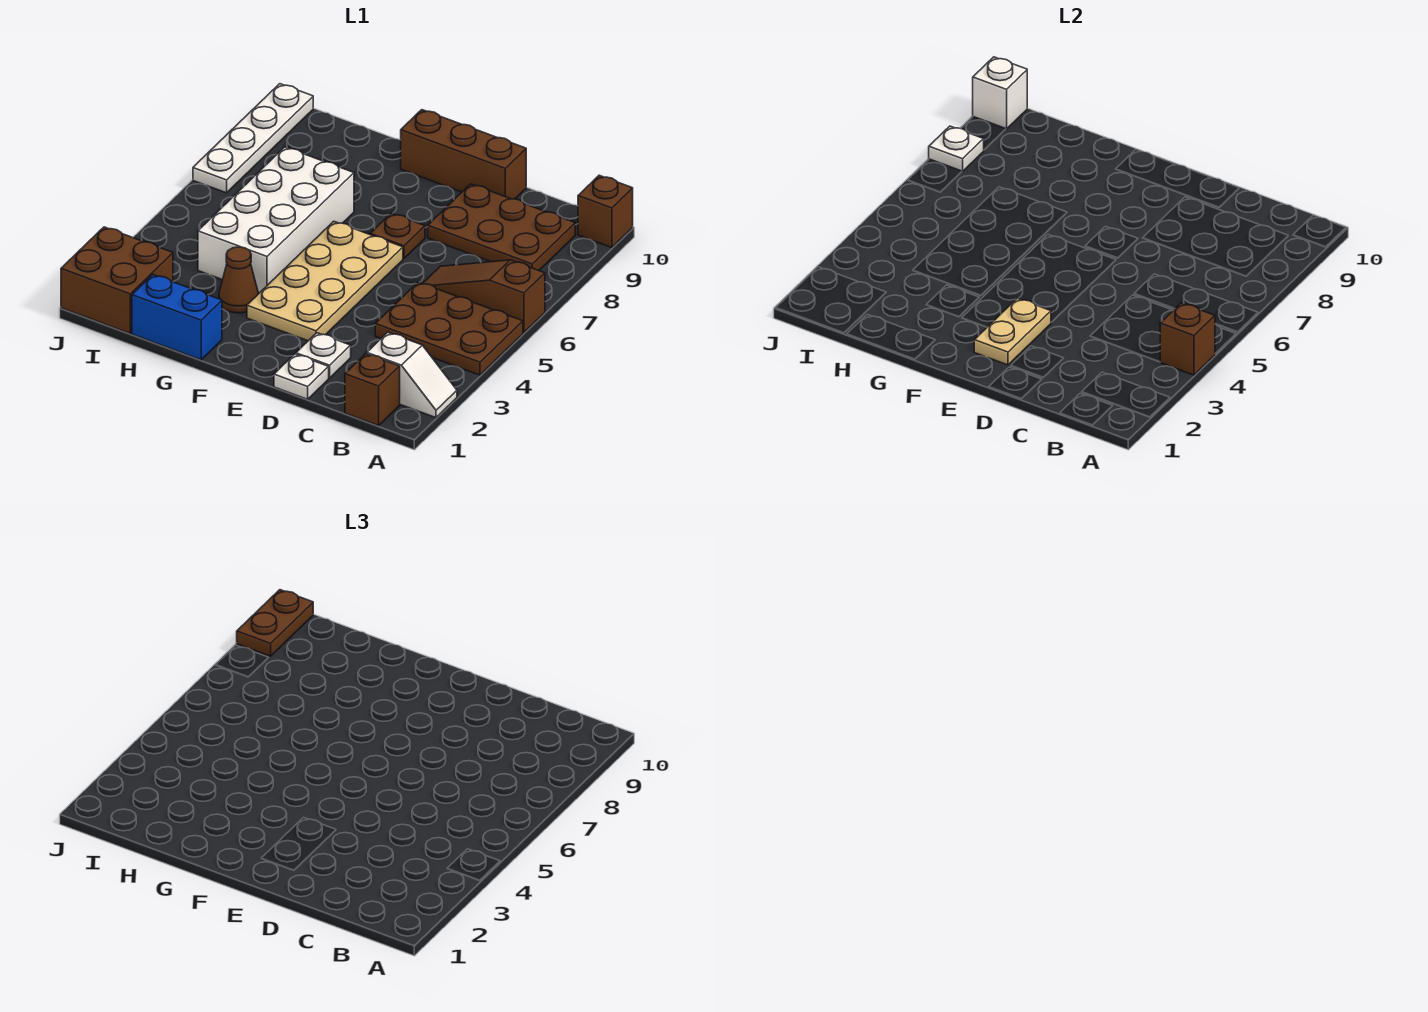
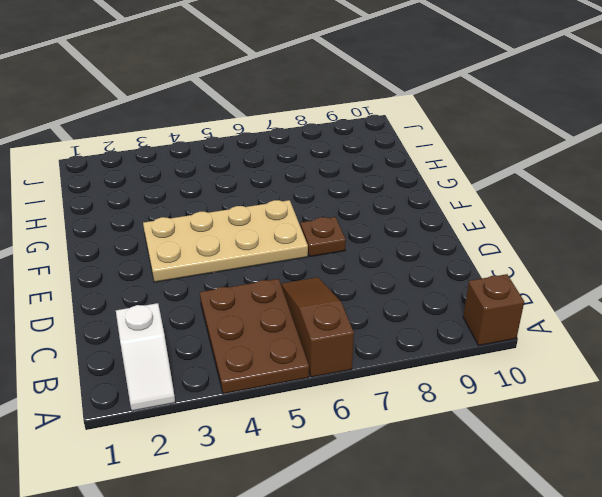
none -> brown 1x1 brick [345,354,400,426]
none -> brown 2x3 plate [428,184,575,270]
none -> white 1x1 plate [274,354,329,399]

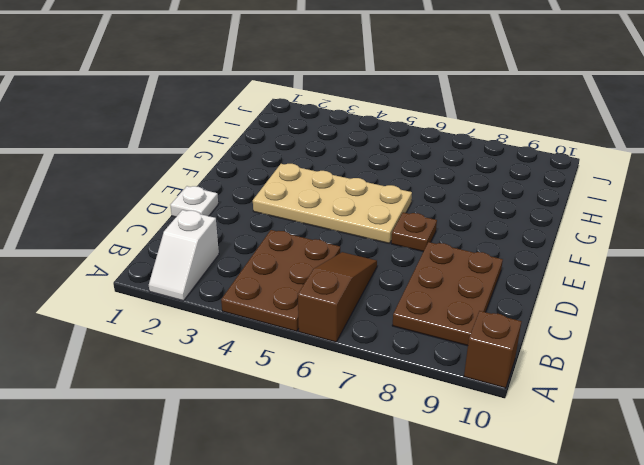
none -> brown 1x1 brick [345,354,400,426]
none -> white 1x1 plate [296,333,351,378]
none -> brown 1x3 brick [401,110,526,199]

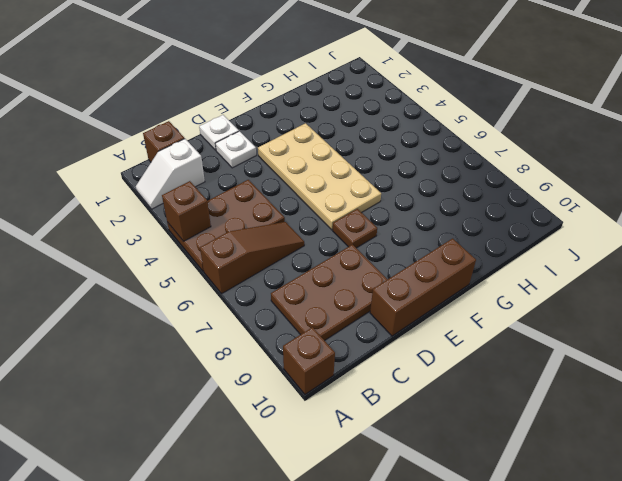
none -> blue 1x2 brick [132,275,222,360]
none -> brown 1x1 cone [219,247,259,313]
none -> white 2x4 brick [198,147,354,293]

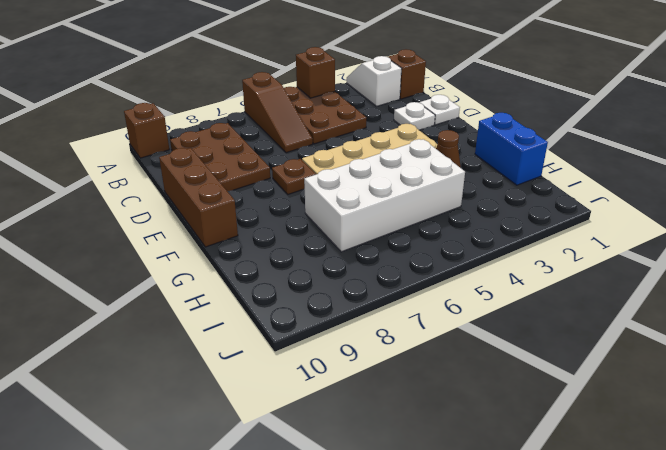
none -> brown 2x2 brick [61,227,173,333]
none -> white 1x4 plate [193,84,313,193]
none -> tan 1x2 plate [974,298,1051,365]

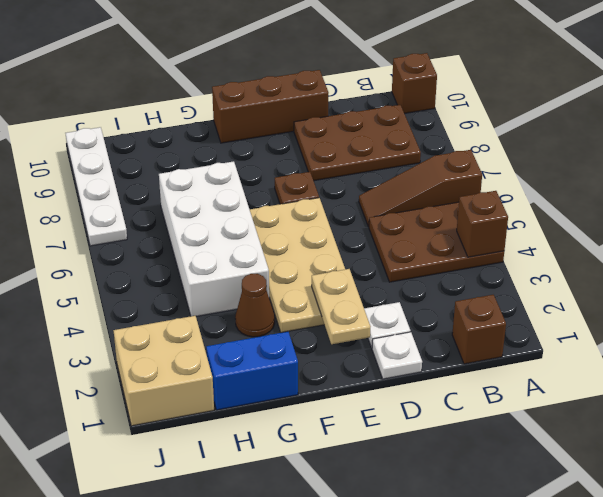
tan 2x2 brick [113,316,214,426] -> brown 2x2 brick [61,227,173,333]
none -> white 1x2 slope [367,332,457,418]
none -> white 1x1 plate [929,126,984,172]
none -> white 1x1 brick [973,57,1027,129]

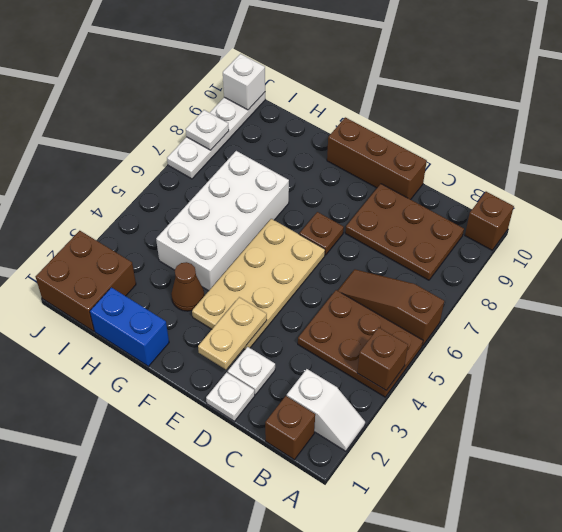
none -> brown 1x2 plate [237,590,313,656]

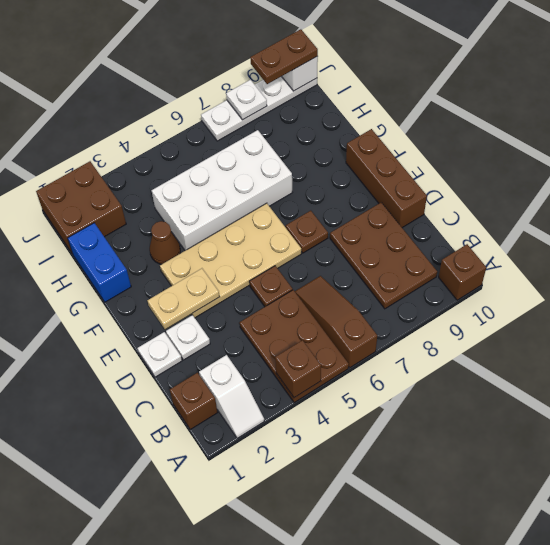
brown 1x1 plate [249,266,293,307] -> none

